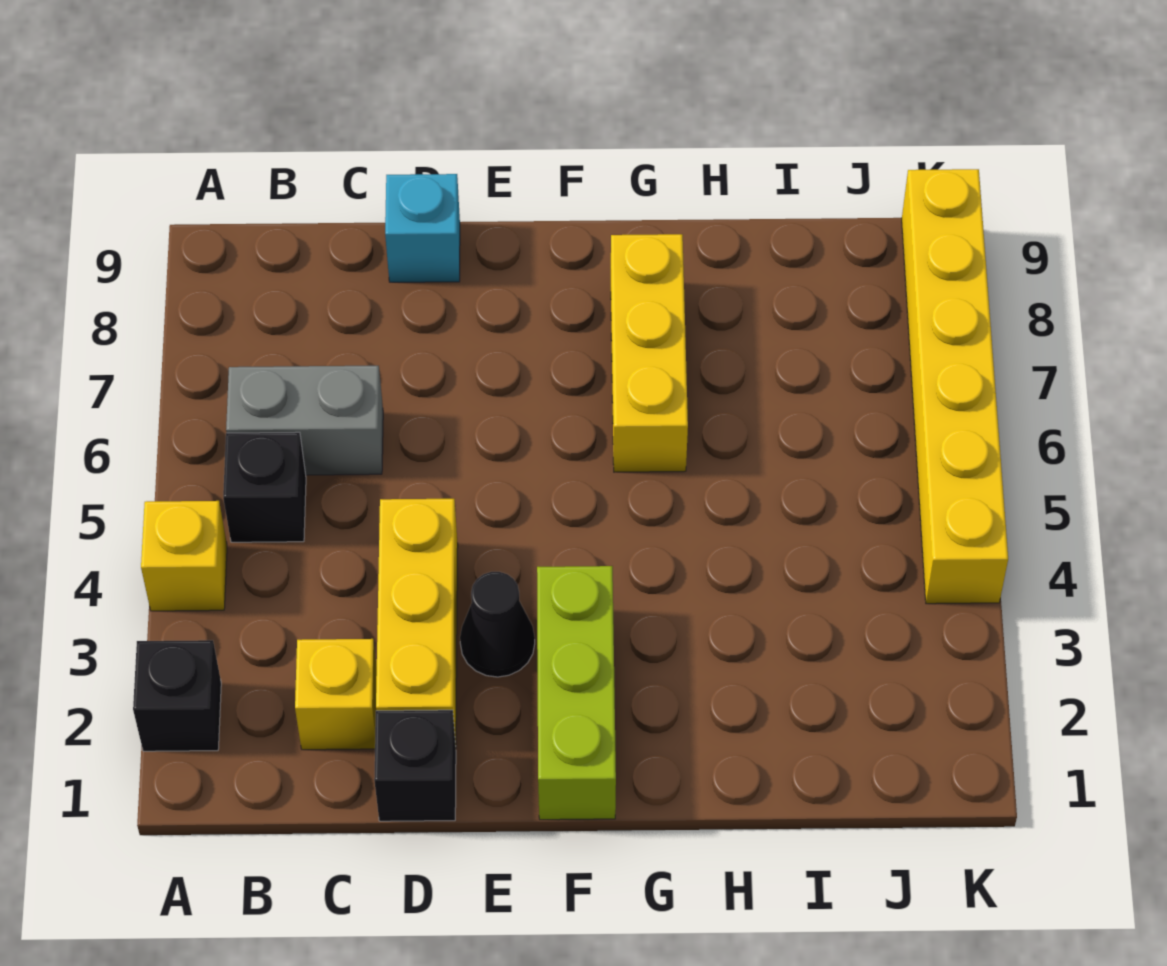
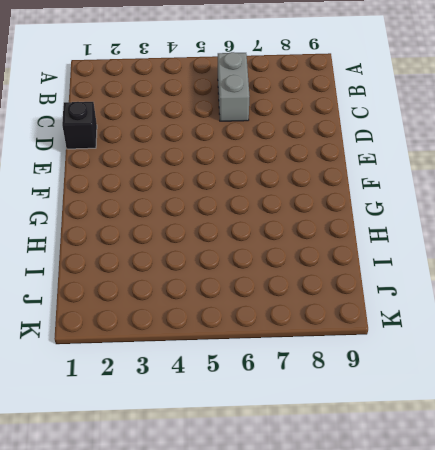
none -> black 1x1 brick [133,640,221,751]
none -> yellow 1x1 brick [141,501,227,611]
none -> black 1x1 brick [223,432,306,542]

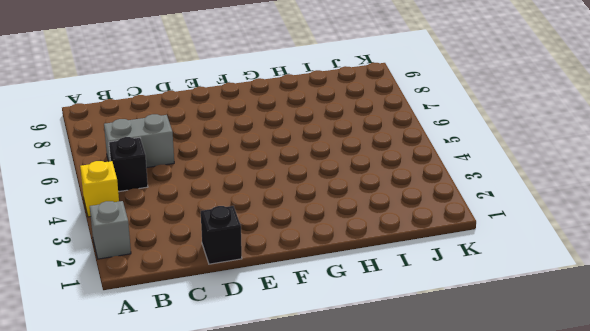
grey 1x1 brick [90,201,131,259] -> black 1x1 brick [133,640,221,751]
none -> yellow 1x1 brick [295,639,377,750]
none -> yellow 1x3 brick [376,499,458,745]
none -> cyan 1x1 brick [385,174,460,282]

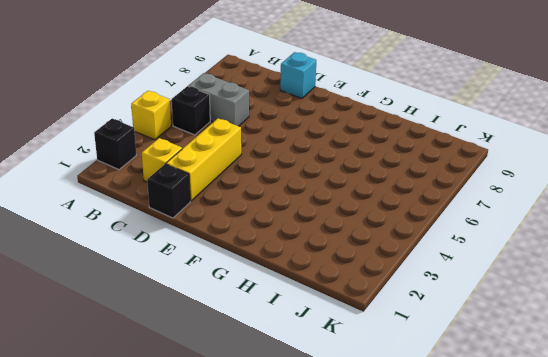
none -> black 1x1 cone [460,572,535,677]
none -> lime 1x3 brick [537,566,616,820]
none -> yellow 1x3 brick [611,234,688,472]

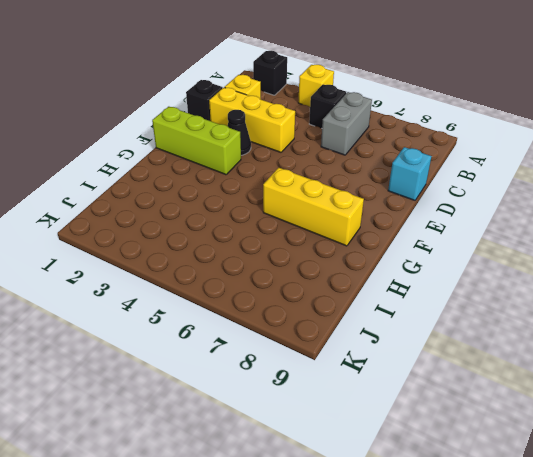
none -> yellow 1x6 brick [902,169,1008,604]

